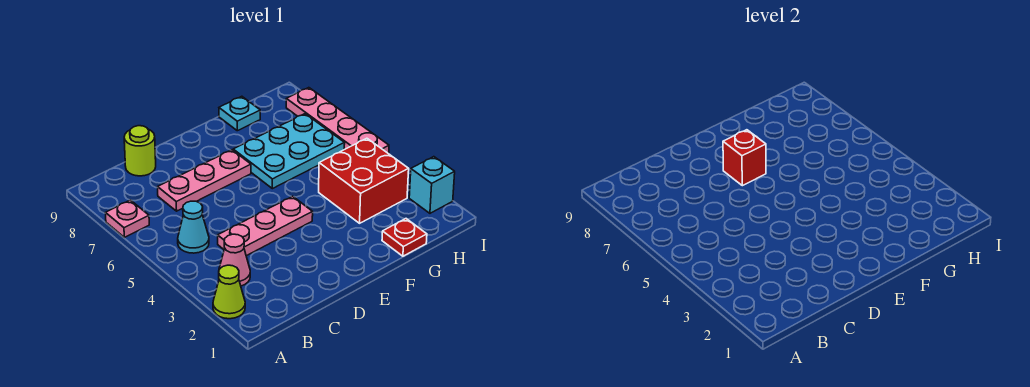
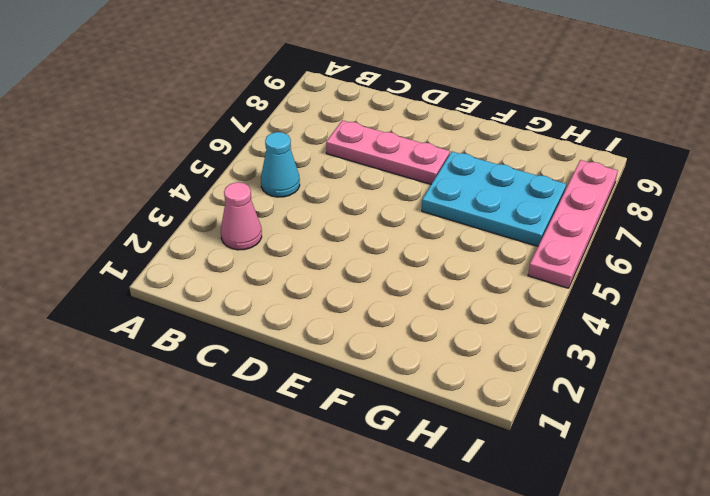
none -> lime 1x1 cone [213,265,245,319]
none -> pink 1x1 plate [105,200,149,237]
none -> pink 1x3 plate [218,196,313,256]

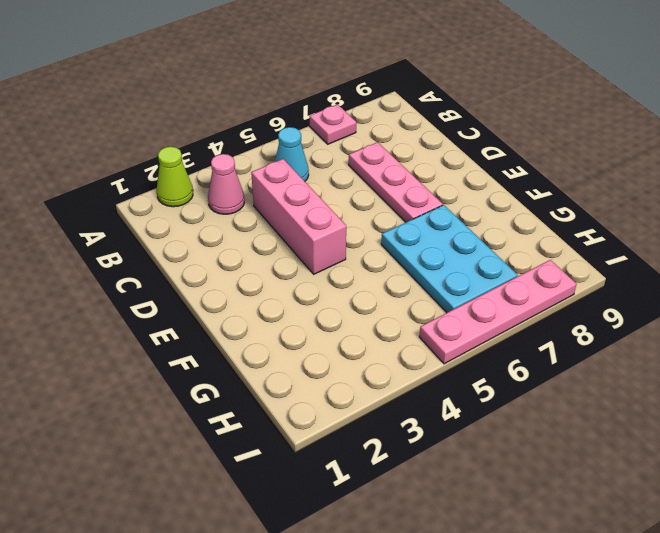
pink 1x3 brick [251,159,346,274] -> pink 1x3 plate [218,196,313,256]
none -> lime 1x1 round brick [124,126,156,176]
none -> red 1x1 plate [382,219,427,256]
none -> red 2x2 brick [319,138,409,223]

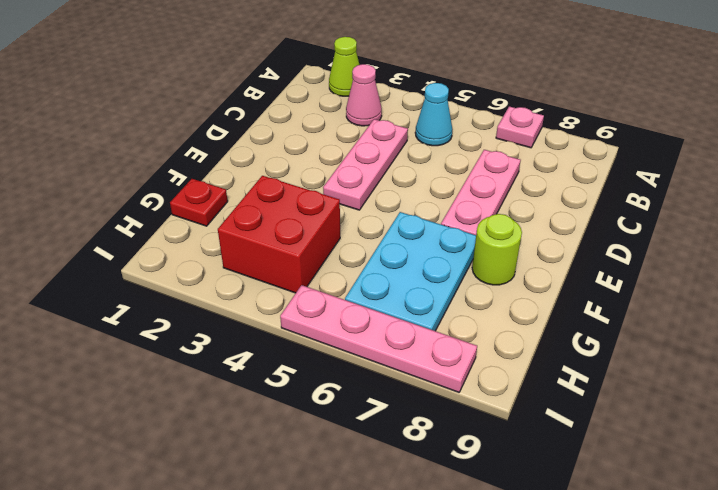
lime 1x1 round brick [472,214,522,285] -> lime 1x1 round brick moved to [124,126,156,176]
none -> cyan 1x1 plate [219,96,260,131]
none -> cyan 1x1 brick [409,157,455,213]
none -> red 1x1 brick [723,130,766,186]

